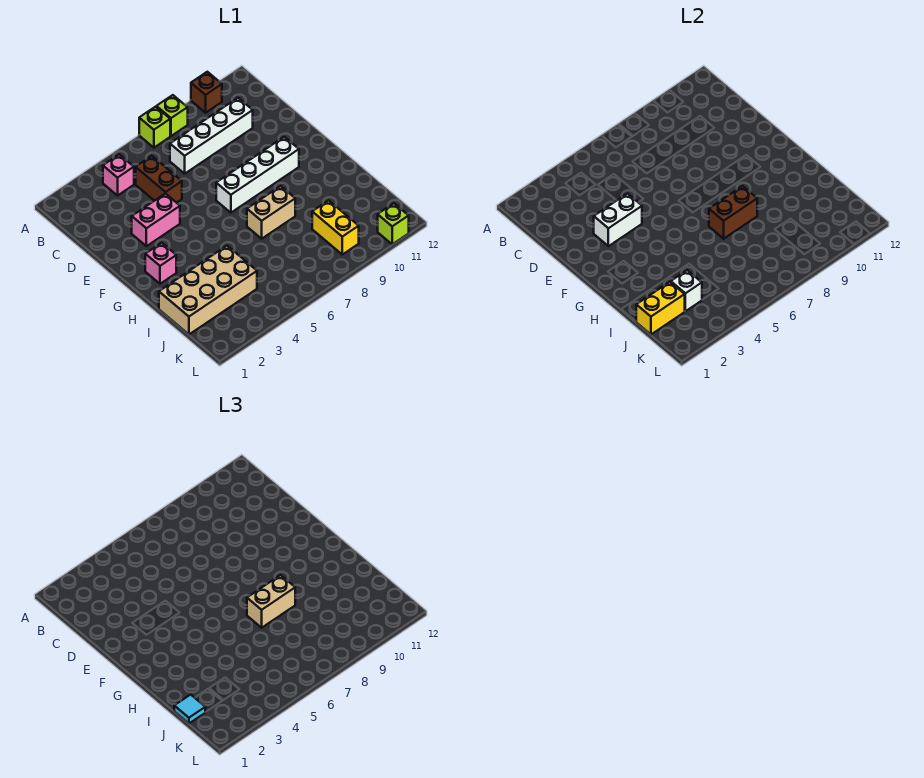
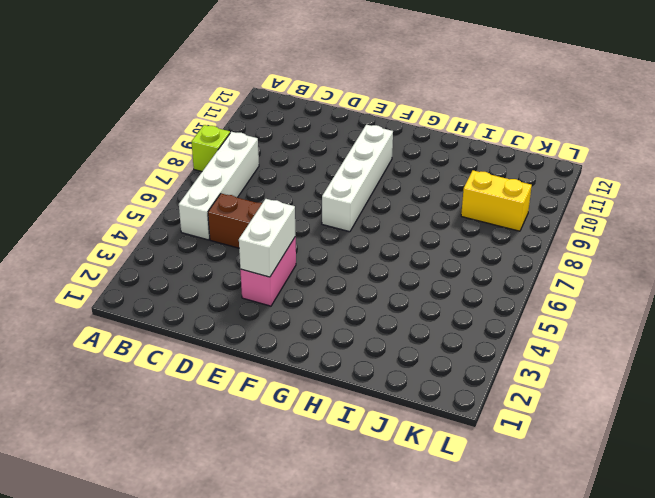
white 1x4 brick [179,132,259,240] -> white 1x4 brick moved to [170,98,253,174]
none -> lime 1x1 brick [139,107,170,148]
none -> brown 1x1 brick [191,72,222,113]
none -> pink 1x1 brick [103,154,134,195]

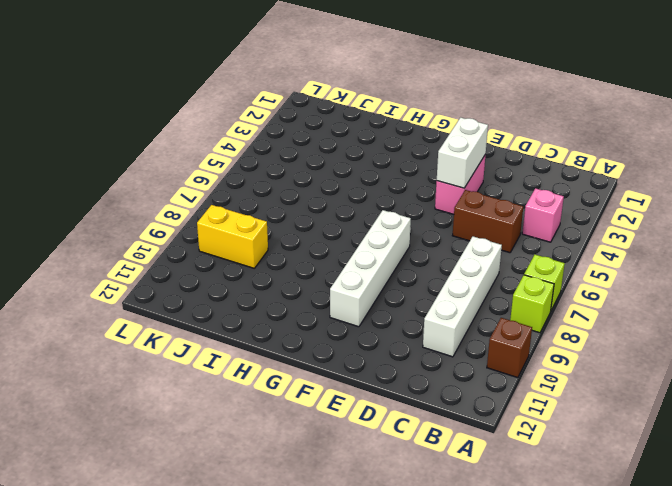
none -> pink 1x1 brick [145,243,176,284]
none -> tan 1x2 brick [247,186,295,239]
none -> tan 2x4 brick [159,246,257,334]

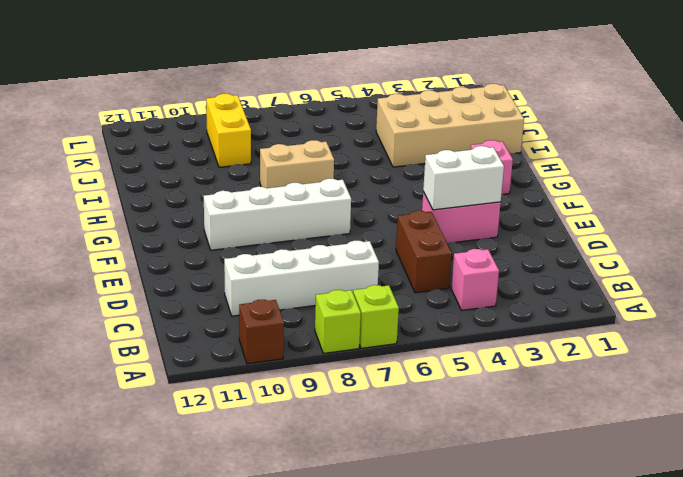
none -> lime 1x1 brick [378,203,409,244]
none -> brown 1x2 brick [709,186,757,239]
none -> yellow 1x2 brick [636,282,685,334]

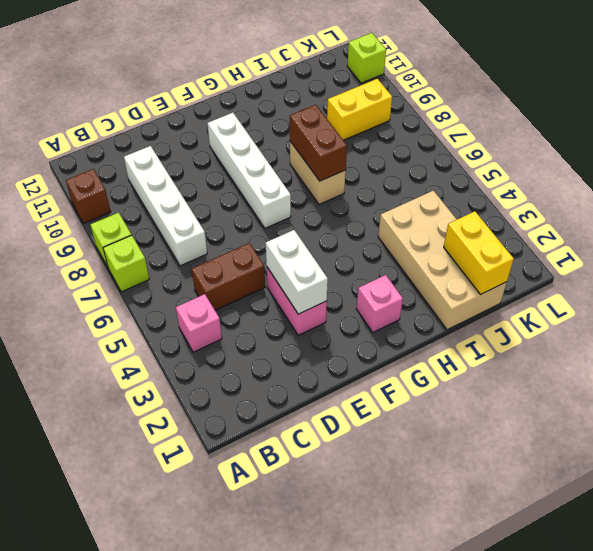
none -> white 1x1 brick [671,270,702,311]
none -> tan 1x2 brick [247,575,295,628]
none -> cyan 1x1 tile [174,695,205,723]

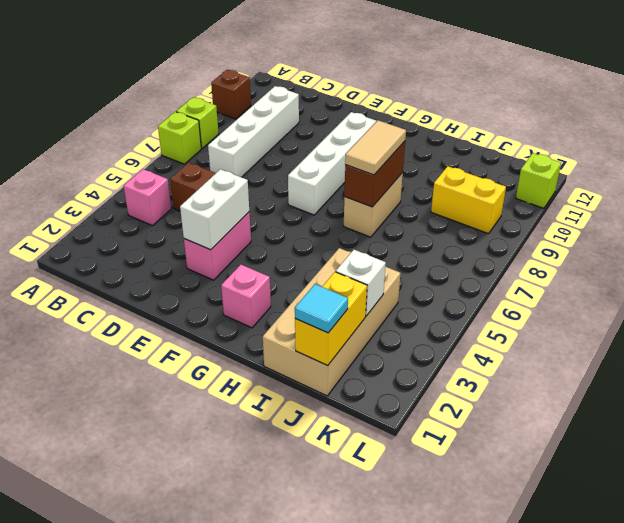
tan 1x2 tile [345,120,406,175] -> tan 1x2 brick [247,575,295,628]

